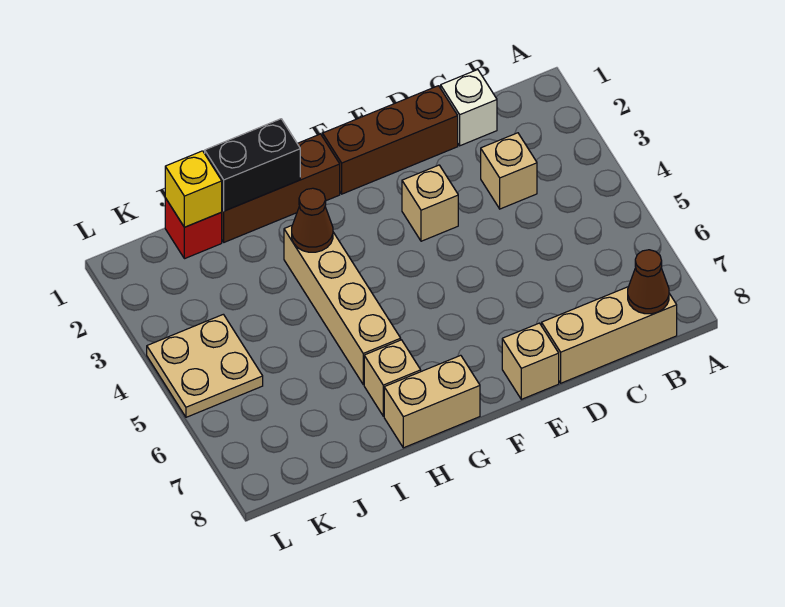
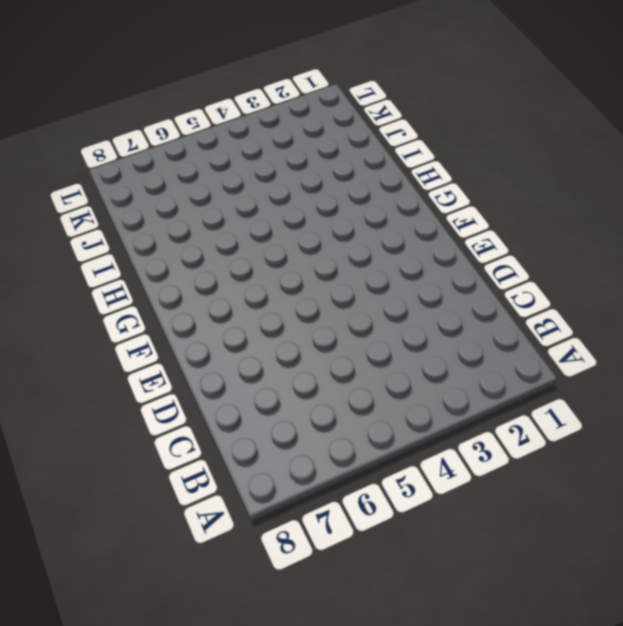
none -> tan 1x3 brick [542,287,677,383]
none -> white 1x1 brick [441,70,497,146]
none -> tan 1x1 brick [481,133,537,209]

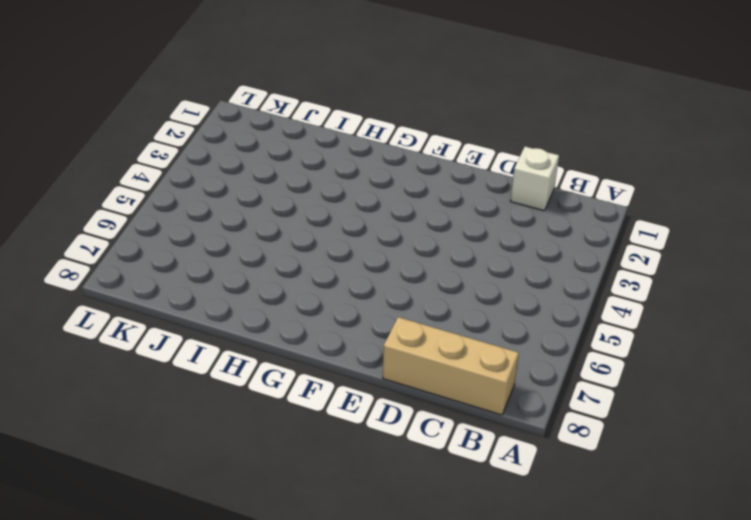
none -> tan 1x1 brick [481,133,537,209]
none -> brown 1x3 brick [323,86,458,194]
none -> tan 1x1 brick [402,165,458,241]

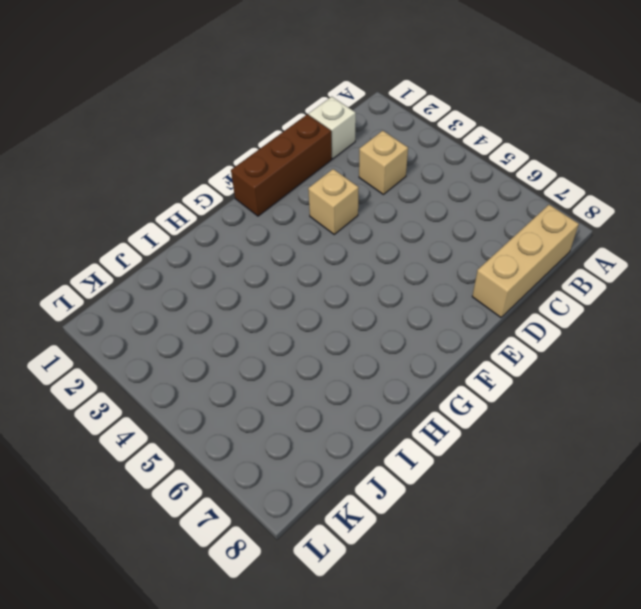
none -> tan 1x1 brick [502,323,559,399]
none -> brown 1x3 brick [222,134,340,242]
none -> tan 1x2 brick [384,355,480,448]

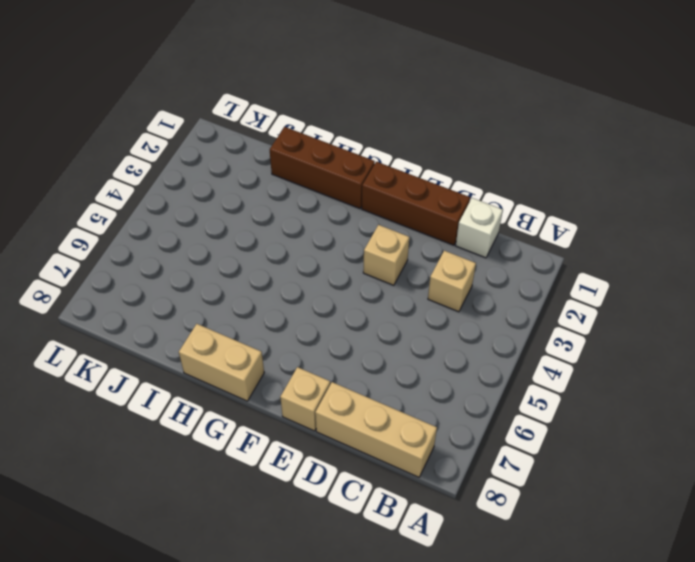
none -> tan 1x4 brick [284,226,401,384]
none -> tan 1x1 brick [364,340,421,416]
none -> red 1x1 brick [165,198,222,259]

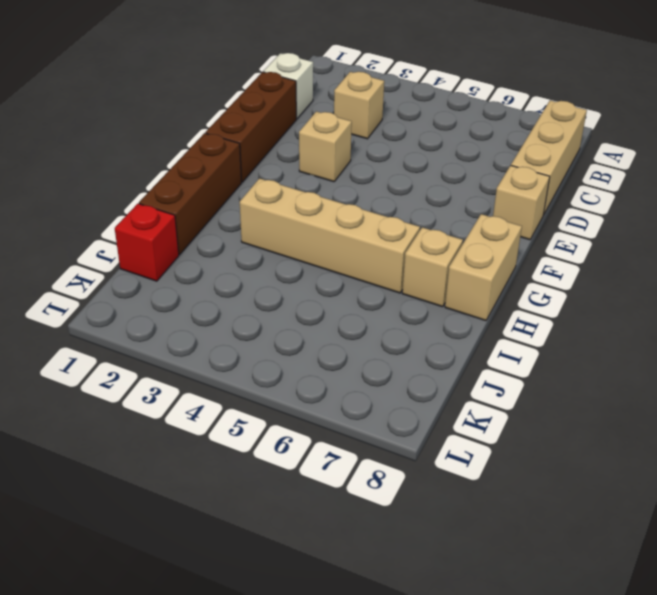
none -> tan 2x2 plate [147,314,263,417]
none -> brown 1x1 cone [628,250,669,314]
none -> black 1x2 brick [205,119,300,211]

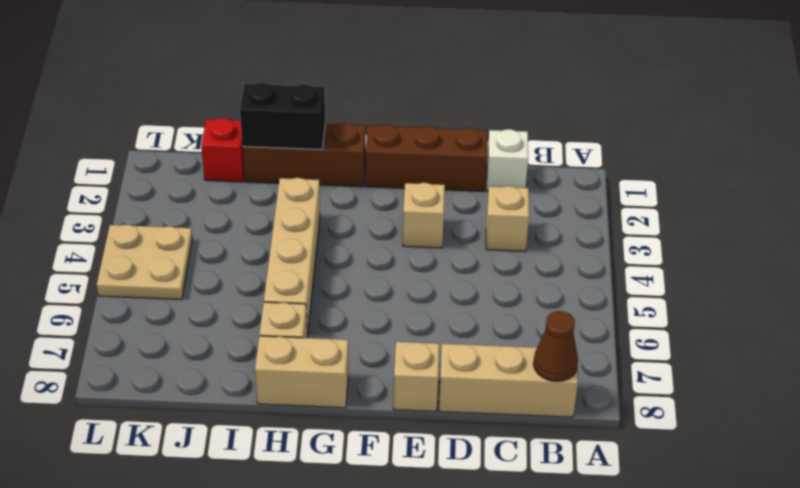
none -> brown 1x1 cone [292,188,333,252]
none -> yellow 1x1 brick [165,151,222,227]

